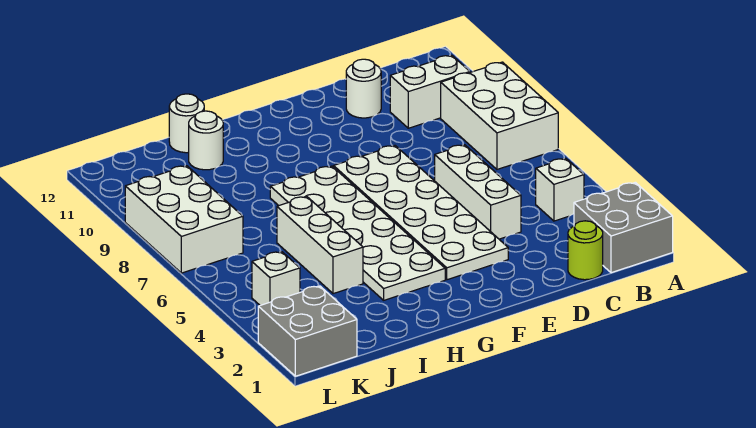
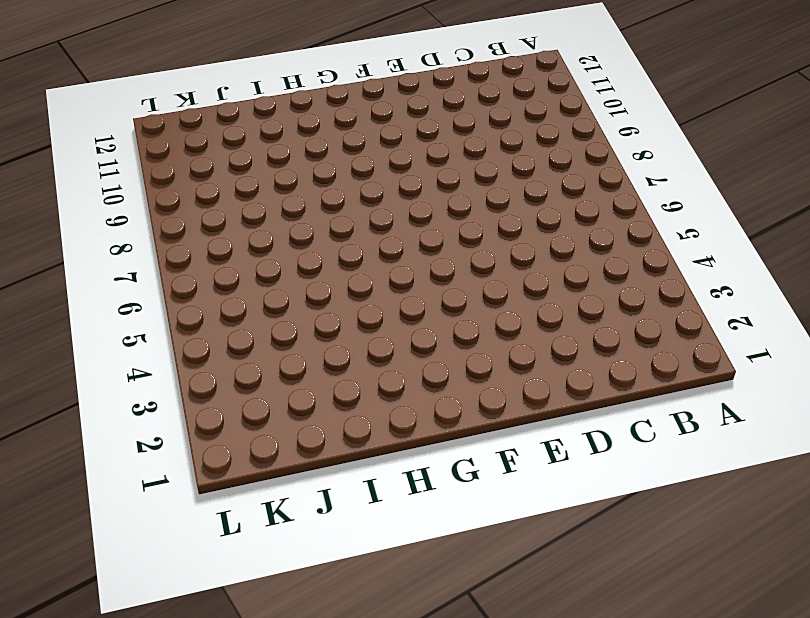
none -> grey 2x2 brick [574,182,673,273]
none -> white 2x3 brick [441,62,558,169]
none -> white 1x1 brick [536,158,584,221]

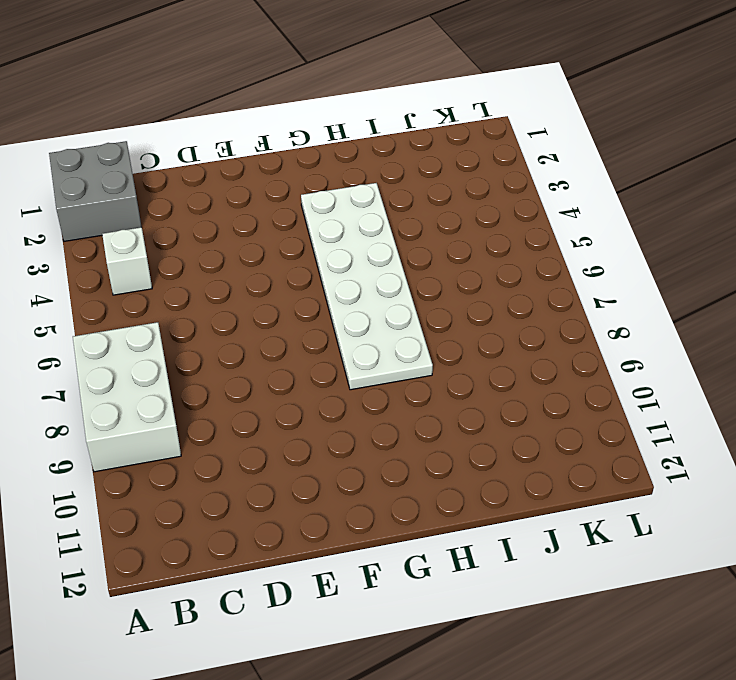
none -> white 1x2 brick [390,55,470,128]
none -> lime 1x1 round brick [568,221,603,280]
none -> white 1x3 brick [435,145,521,239]

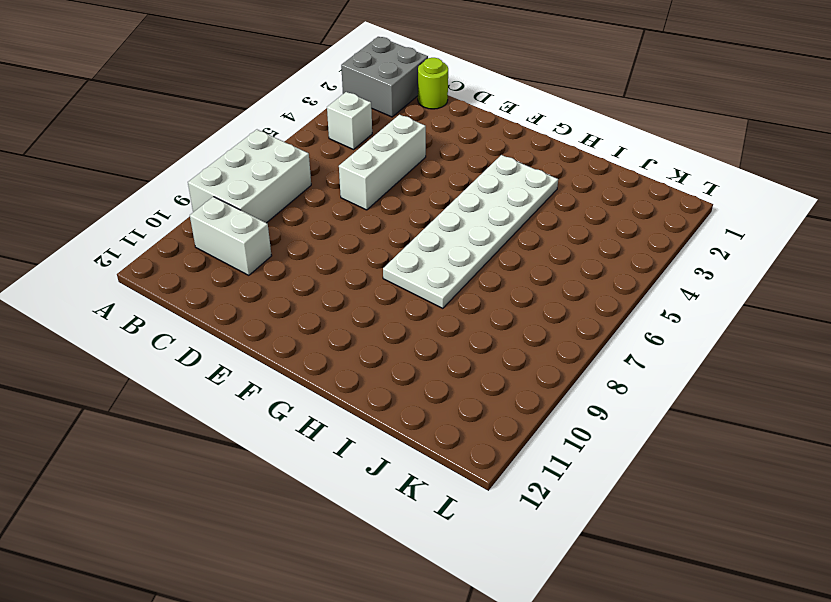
none -> white 1x1 round brick [346,59,381,118]
none -> white 2x6 plate [334,146,508,280]
none -> white 1x3 brick [277,197,363,294]

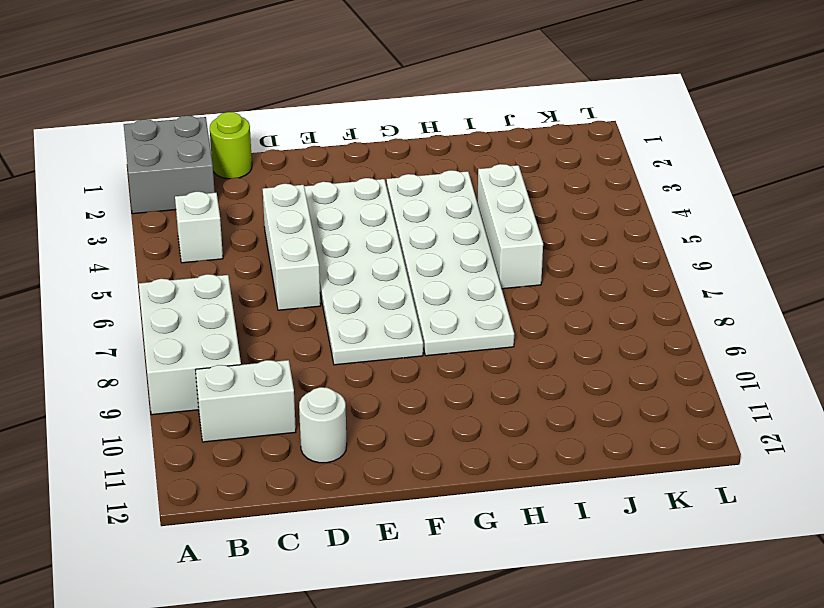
none -> white 1x1 round brick [189,111,223,170]
none -> white 1x1 round brick [169,94,204,153]
none -> grey 2x2 brick [258,286,357,376]

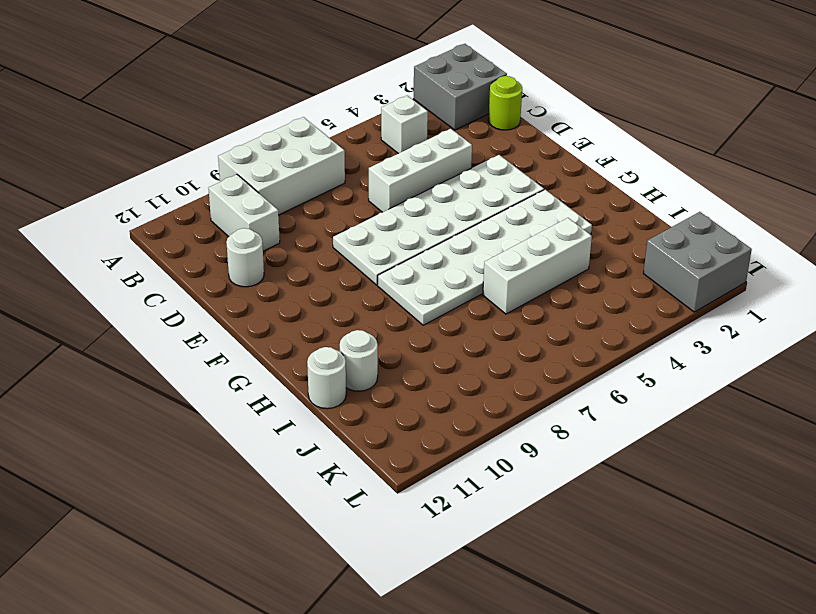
none -> white 1x1 brick [252,252,300,305]
none -> white 2x3 brick [125,166,243,273]

